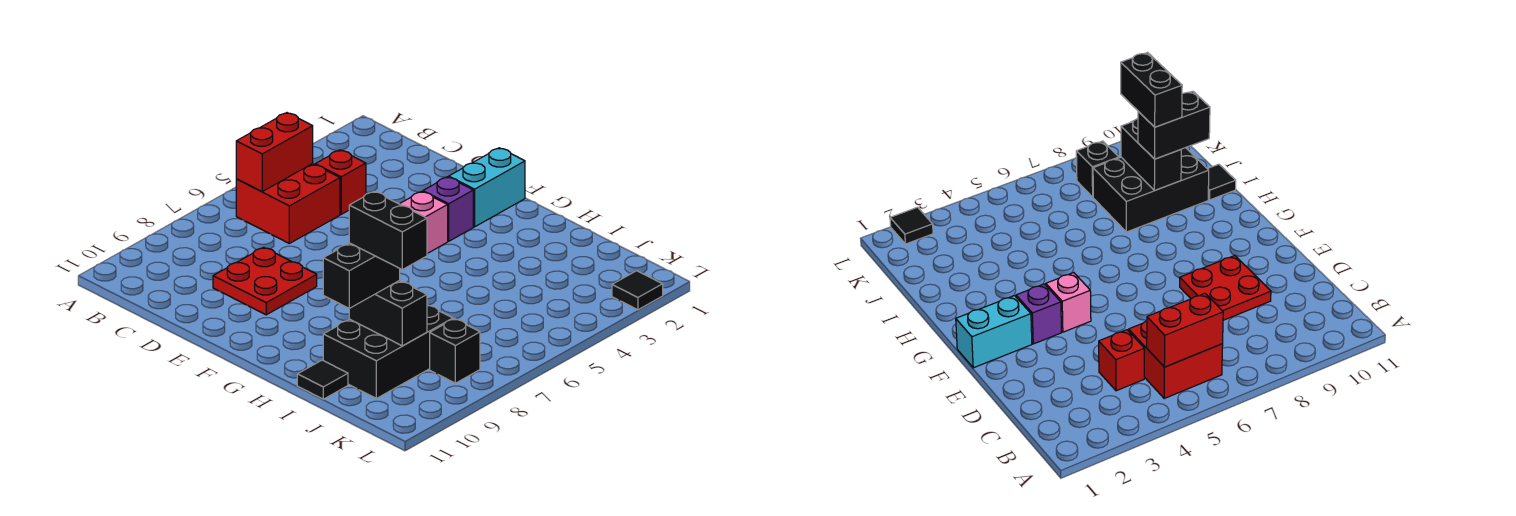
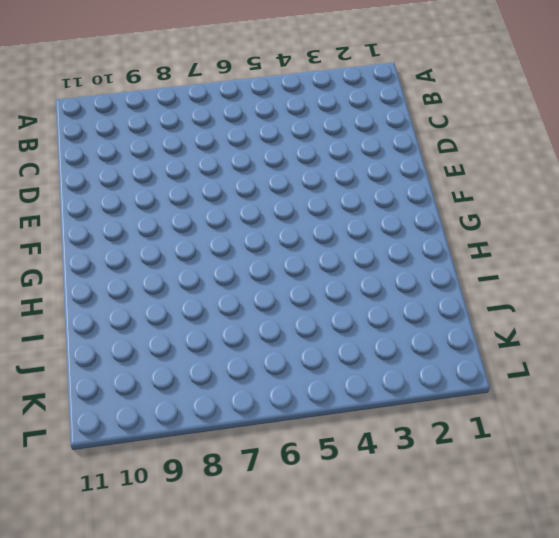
none -> red 2x2 brick [236,164,340,243]
none -> red 1x1 brick [315,150,366,214]
none -> red 2x2 plate [213,247,317,315]

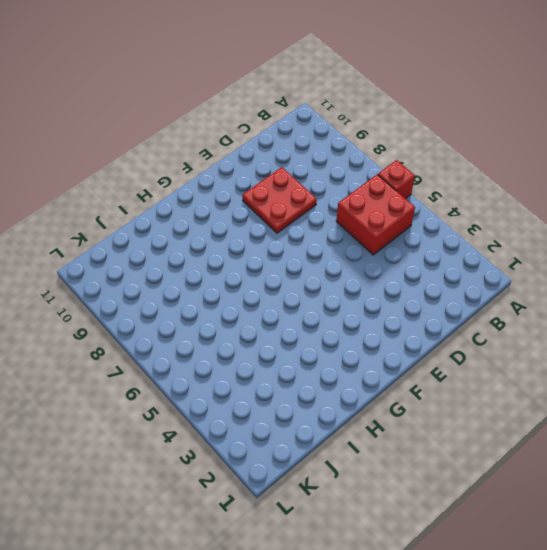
red 1x1 brick [378,160,415,199] -> red 1x1 brick moved to [315,150,366,214]
none -> cyan 1x2 brick [449,148,525,227]
none -> purple 1x1 brick [423,177,473,241]
none -> pink 1x1 brick [400,191,448,253]

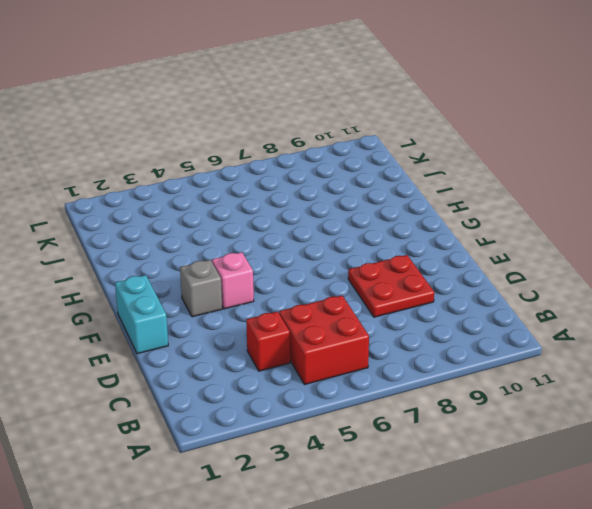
cyan 1x2 brick [115,275,168,354] -> cyan 1x2 brick turned to [449,148,525,227]
grey 1x1 brick [180,260,222,317] -> purple 1x1 brick [423,177,473,241]
none -> black 2x3 brick [323,305,453,398]
none -> black 1x1 tile [297,360,348,399]
none -> black 1x1 brick [430,319,480,383]

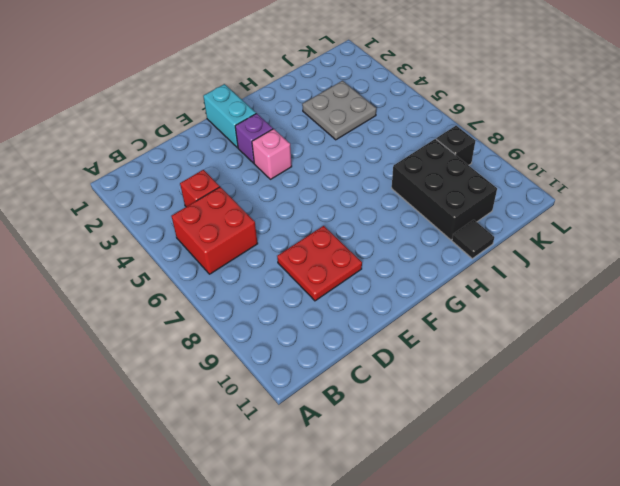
grey 2x2 plate [302,81,376,140] -> none
none -> black 1x1 tile [612,271,663,310]
none -> red 1x2 brick [236,113,313,192]
none -> black 1x2 brick [349,280,427,346]

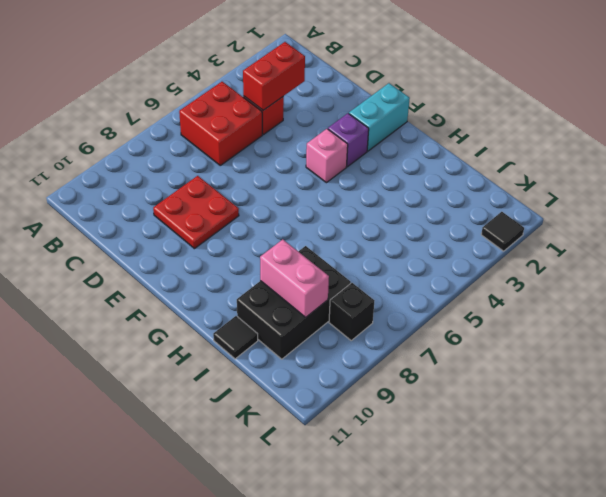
red 1x2 brick [243,42,305,110] -> red 1x2 brick moved to [236,113,313,192]
pink 1x2 brick [260,239,329,317] -> black 1x2 brick [349,280,427,346]
none -> black 1x2 brick [323,243,400,309]
none -> black 1x2 brick [349,191,427,270]

